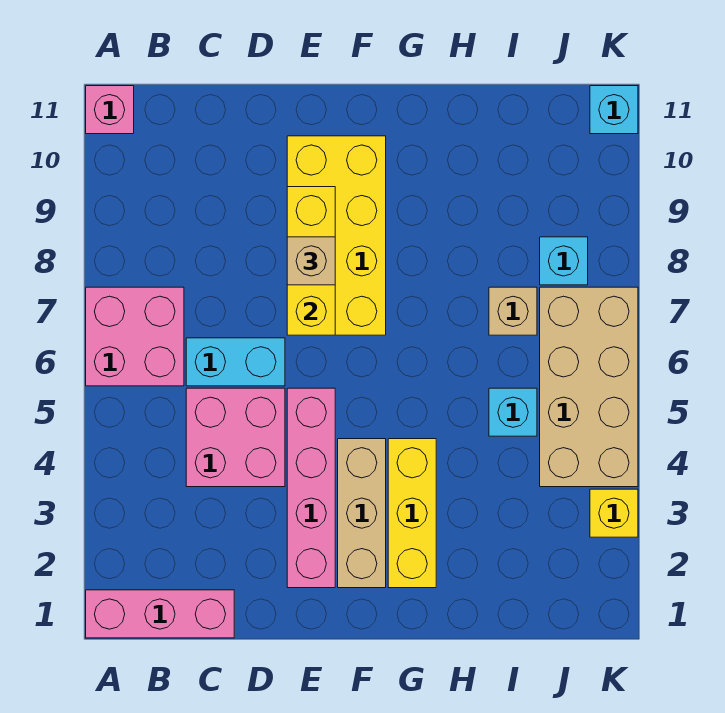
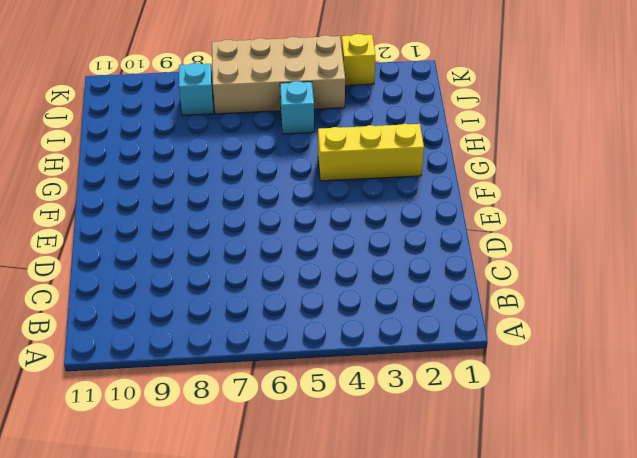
none -> pink 1x3 brick [86,590,234,638]
none -> pink 2x2 brick [86,287,184,386]
none -> pink 1x1 brick [86,86,134,134]

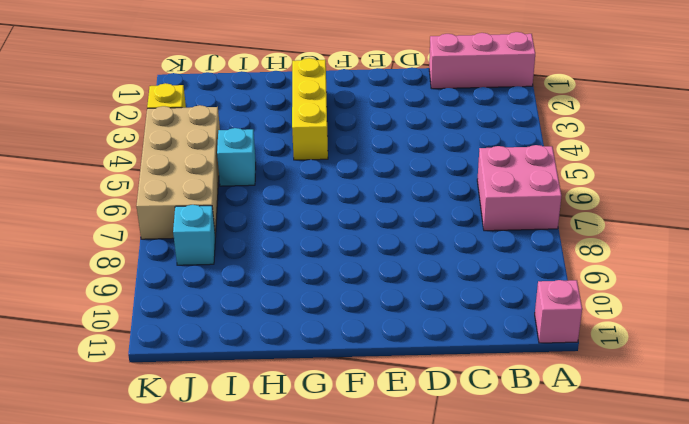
none -> pink 2x2 brick [186,388,285,487]
none -> cyan 1x2 brick [186,338,285,386]
none -> pink 1x4 brick [287,388,335,588]

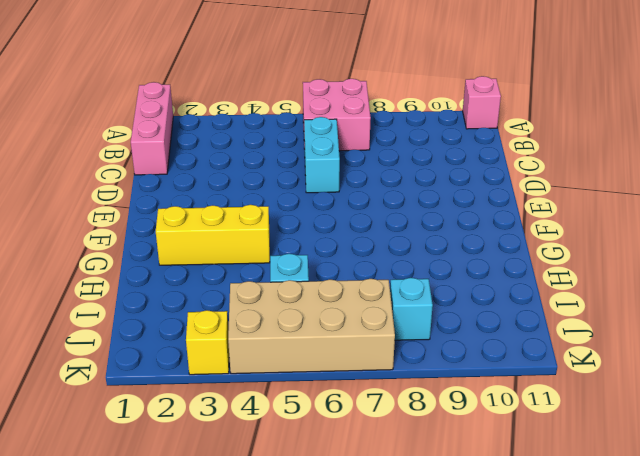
none -> pink 2x2 brick [186,388,285,487]
none -> pink 1x4 brick [287,388,335,588]
none -> yellow 2x4 brick [287,136,386,335]

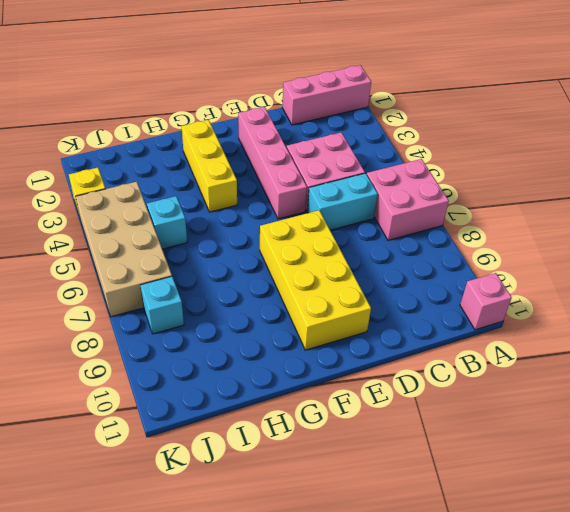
none -> tan 1x3 brick [338,439,386,588]
none -> tan 1x1 brick [489,287,537,335]
none -> cyan 1x1 brick [590,86,638,134]

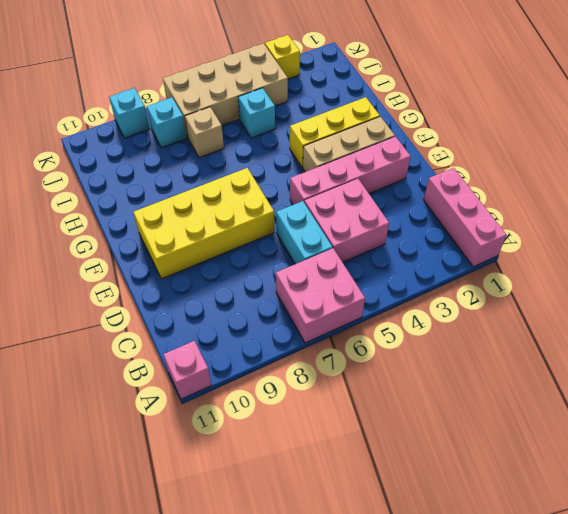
cyan 1x1 brick [109,88,150,138] -> cyan 1x1 brick moved to [590,86,638,134]
none -> yellow 1x3 brick [287,187,335,335]
none -> tan 1x1 brick [287,237,335,285]

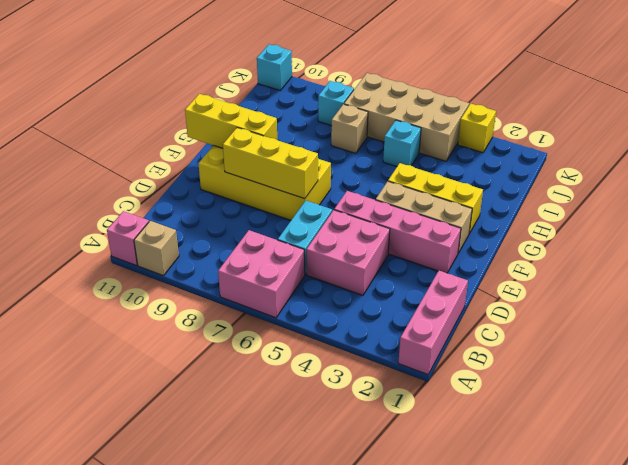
tan 1x1 brick [134,221,179,276] -> tan 1x1 brick moved to [287,237,335,285]
yellow 1x3 brick [185,94,277,148] -> none

